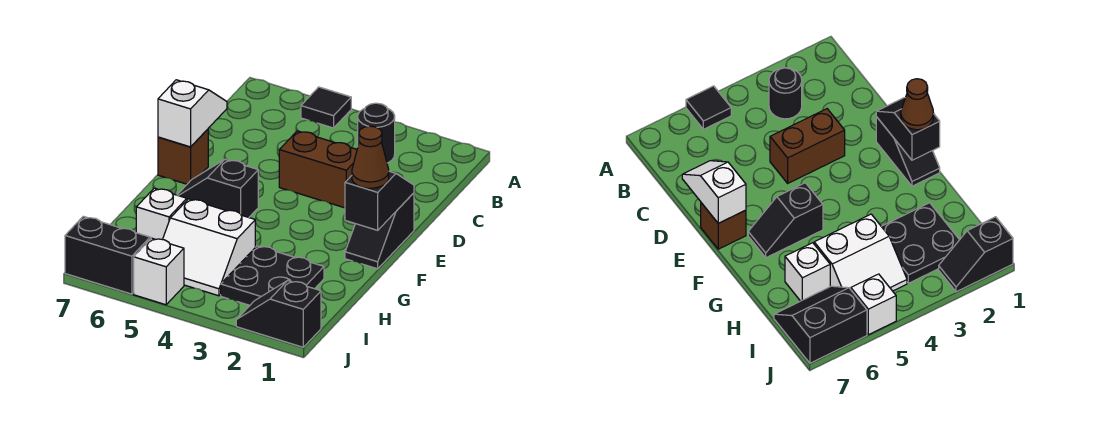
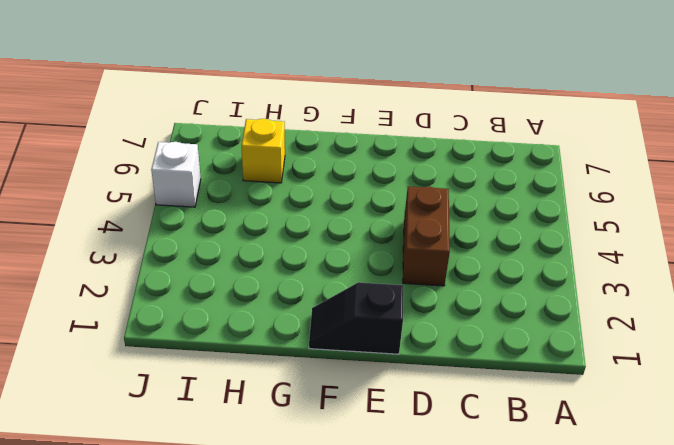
yellow 1x1 brick [242,119,285,183] -> white 1x1 brick [136,188,187,240]
none -> black 1x1 tile [301,87,351,128]
none -> black 1x1 round brick [358,103,395,163]
none -> brown 1x1 brick [158,129,208,184]

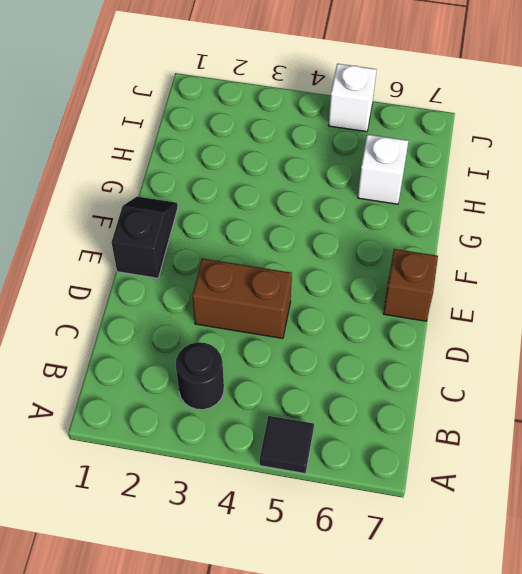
none -> black 1x2 slope [177,159,258,217]
none -> black 2x2 plate [221,246,324,305]
none -> white 2x2 slope [163,199,255,296]

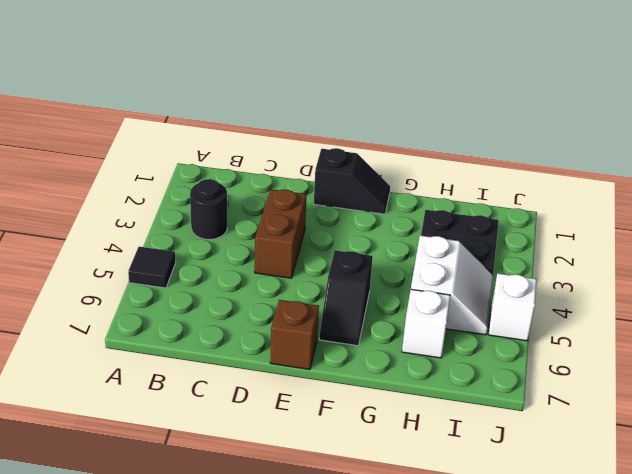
none -> black 2x2 slope [65,216,151,294]
none -> black 1x2 slope [236,281,321,347]
none -> white 1x2 slope [158,80,227,147]

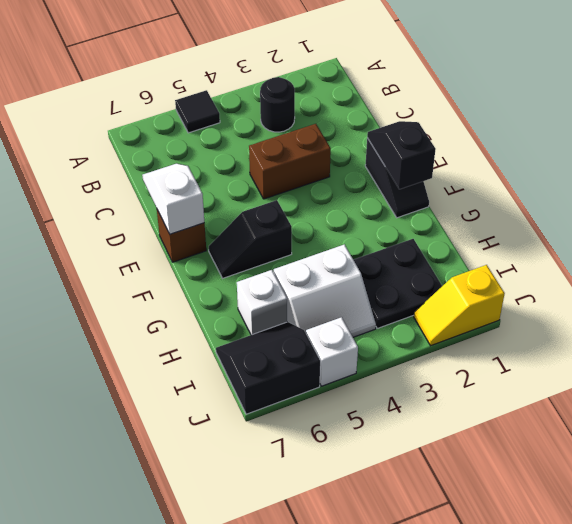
yellow 1x2 slope [414,265,505,346] -> black 1x2 slope [236,281,321,347]
none -> brown 1x1 cone [352,126,389,188]

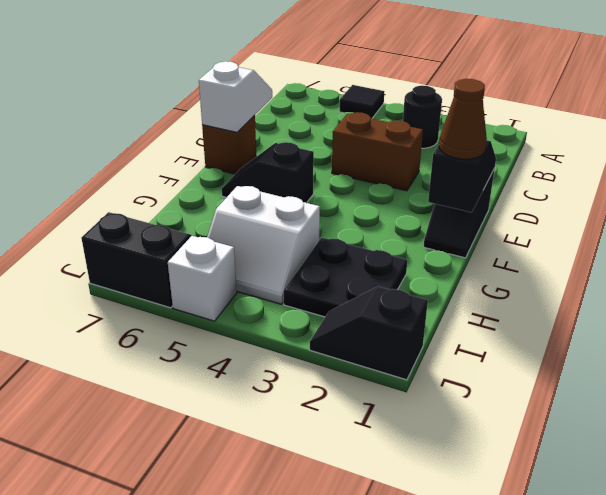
none -> white 1x1 brick [136,188,187,240]

